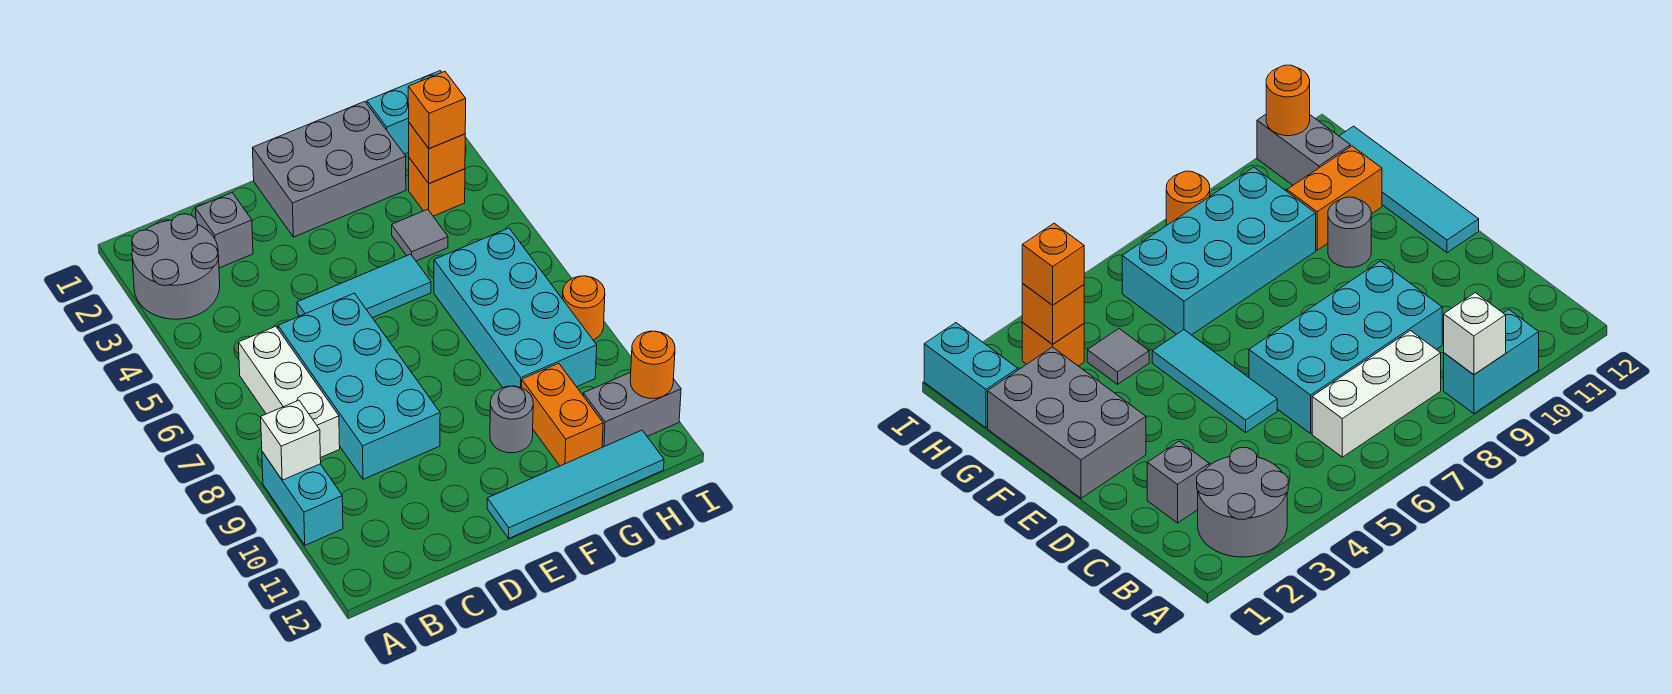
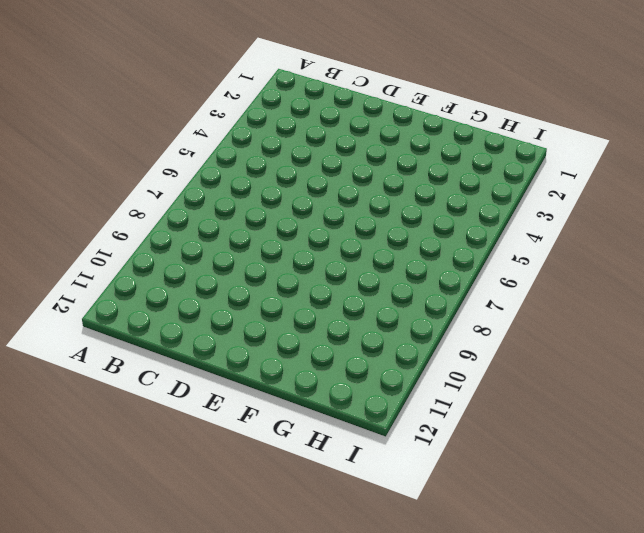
none -> grey 2x2 round brick [132,214,220,319]
none -> cyan 1x2 brick [262,452,343,545]
none -> white 1x3 brick [238,326,340,458]

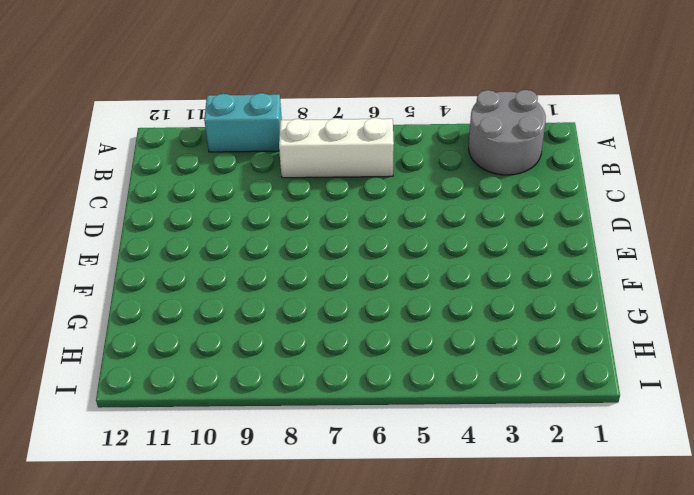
none -> grey 1x1 brick [195,193,253,268]
none -> cyan 2x4 brick [278,293,440,479]
none -> cyan 1x3 tile [297,254,431,318]

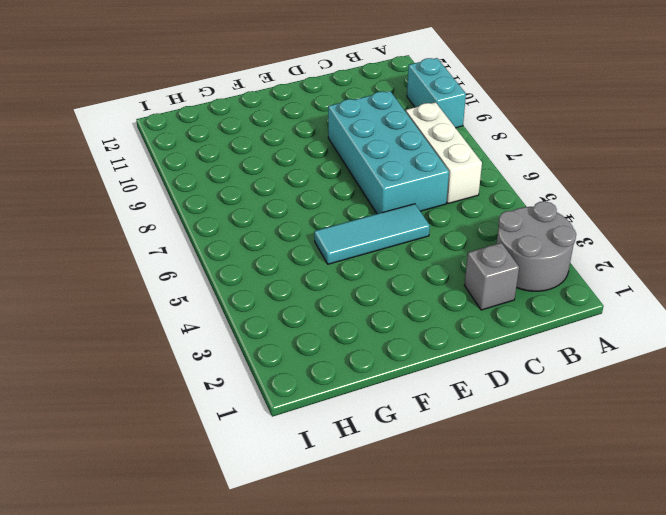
none -> grey 2x3 brick [253,101,406,237]
none -> cyan 1x4 tile [487,430,664,538]
none -> grey 1x1 round brick [490,386,533,453]

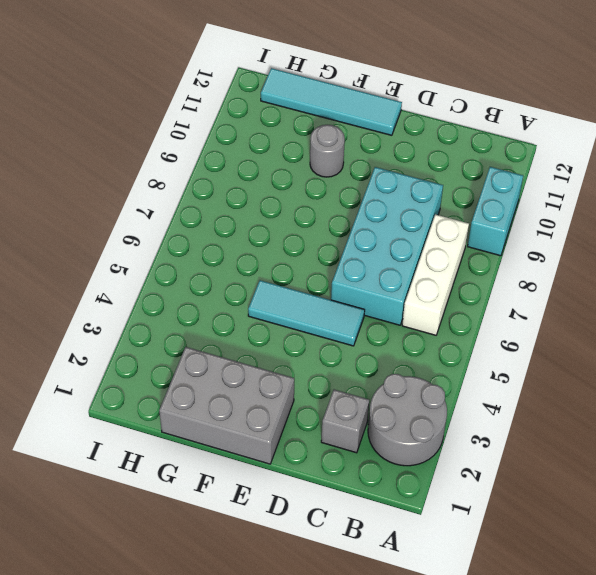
none -> grey 1x1 tile [392,209,448,261]
none -> cyan 2x4 brick [434,228,597,388]
none -> orange 1x2 brick [522,363,603,466]

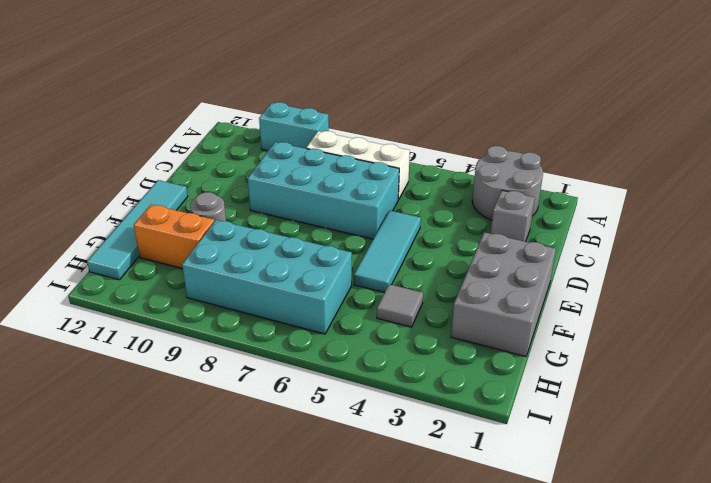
none -> cyan 1x2 brick [367,71,442,154]
none -> orange 1x1 brick [409,158,465,216]
none -> grey 1x2 brick [583,372,681,447]

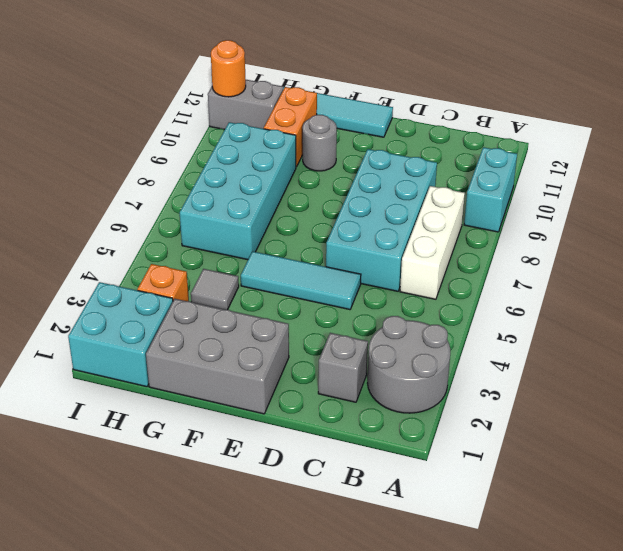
cyan 2x2 brick [68,282,173,387] -> cyan 1x2 brick [367,71,442,154]
none -> orange 1x1 round brick [563,276,605,340]
none -> white 1x1 brick [261,400,321,480]
none -> orange 1x1 brick [409,123,465,184]

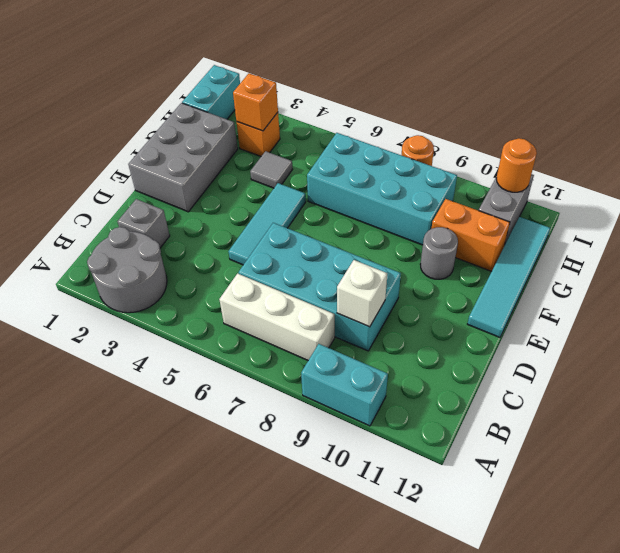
white 1x1 brick [337,260,387,327] -> white 1x1 brick moved to [261,400,321,480]
none -> orange 1x1 brick [408,72,466,149]

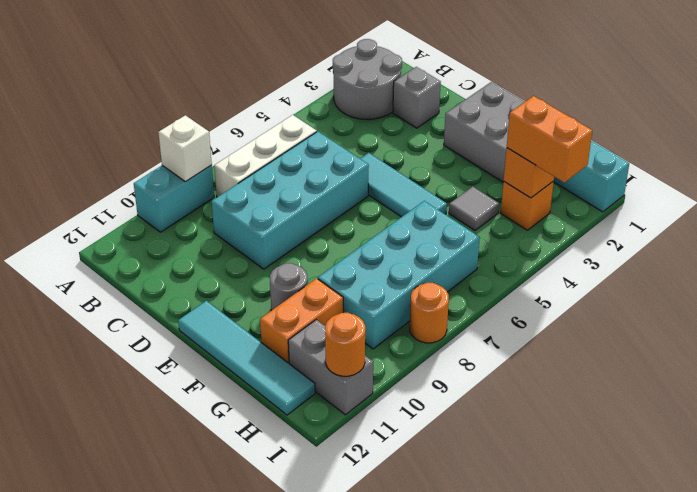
orange 1x2 brick [507,96,592,182] -> orange 1x1 brick [408,72,466,149]

